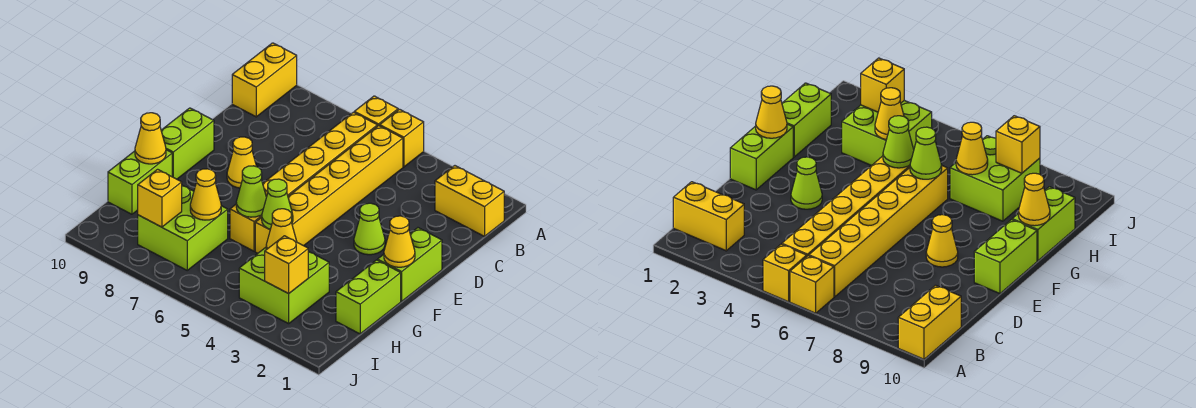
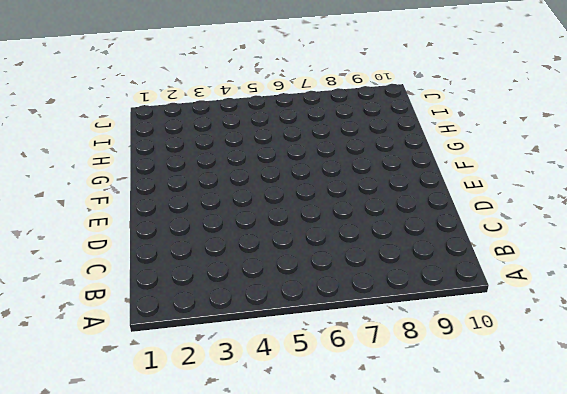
none -> yellow 1x1 brick [380,109,424,167]
none -> yellow 1x1 brick [354,96,398,126]
none -> yellow 1x2 brick [232,43,297,117]

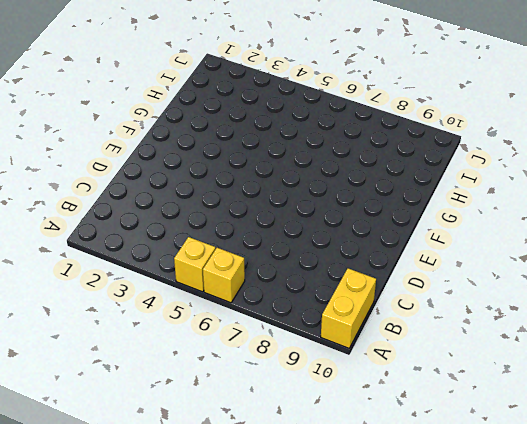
none -> yellow 1x2 brick [435,166,504,236]
none -> yellow 1x6 brick [255,126,403,253]
none -> yellow 1x6 brick [230,112,377,251]

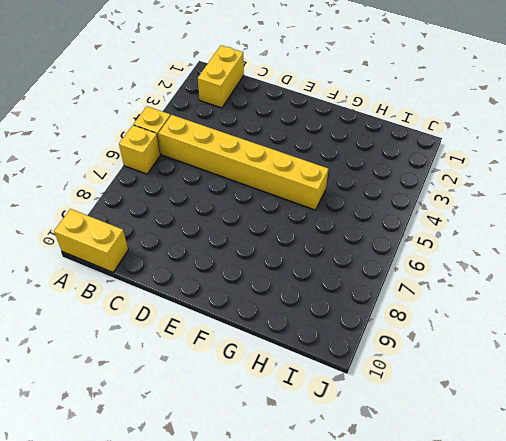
none -> yellow 1x6 brick [230,112,377,251]
none -> lime 1x2 brick [378,228,442,301]
none -> lime 1x1 cone [354,203,385,255]

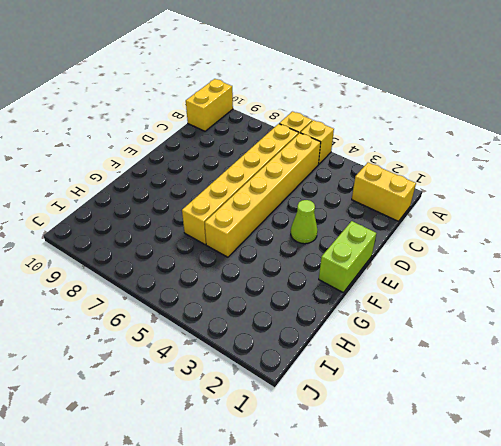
none -> yellow 1x1 cone [227,137,257,188]
none -> lime 1x2 brick [161,108,214,179]
none -> lime 1x2 brick [336,260,401,334]

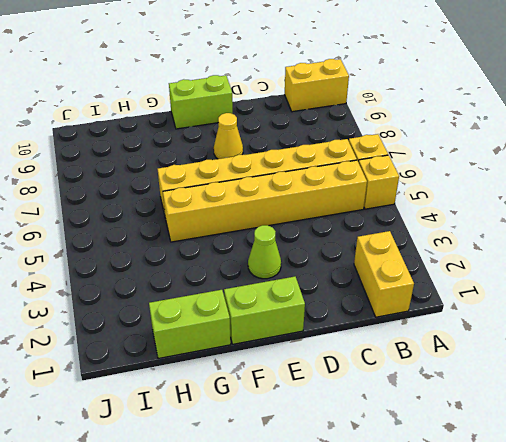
none -> lime 1x2 brick [108,150,172,214]
none -> lime 2x2 brick [239,247,329,324]
none -> lime 2x2 brick [138,186,228,270]

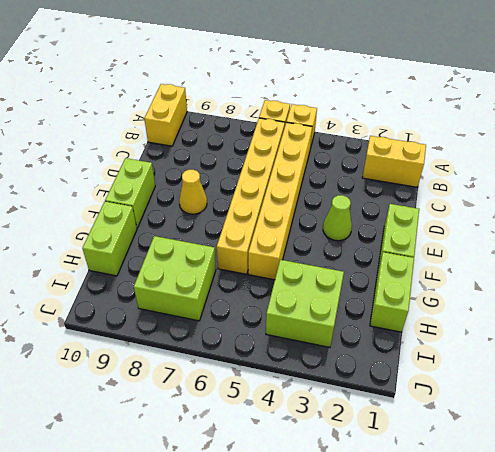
none -> yellow 1x1 cone [384,216,415,267]
none -> lime 1x1 cone [262,179,293,229]
none -> lime 1x1 cone [236,166,266,217]

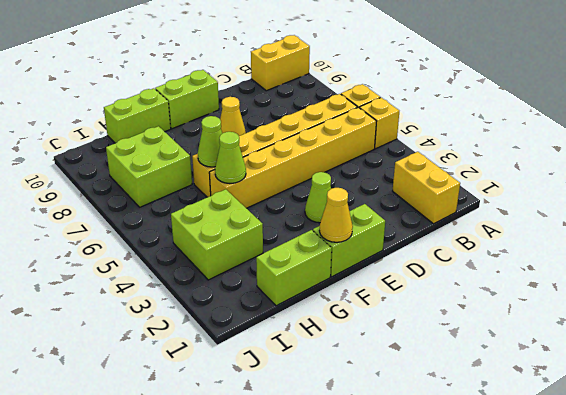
none -> yellow 1x1 cone [135,113,166,164]
none -> yellow 1x1 cone [266,209,297,250]
none -> yellow 1x1 cone [190,169,221,220]

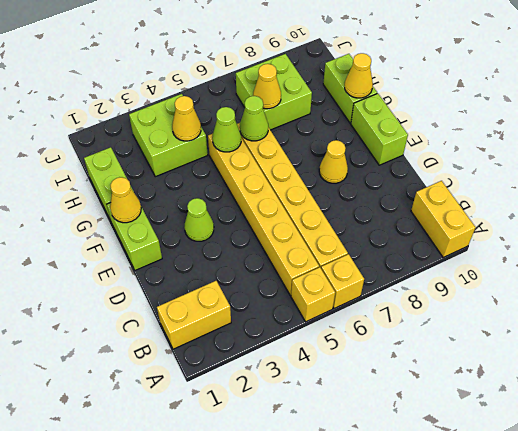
none -> yellow 1x1 brick [265,236,308,294]
none -> yellow 1x1 brick [138,169,182,227]

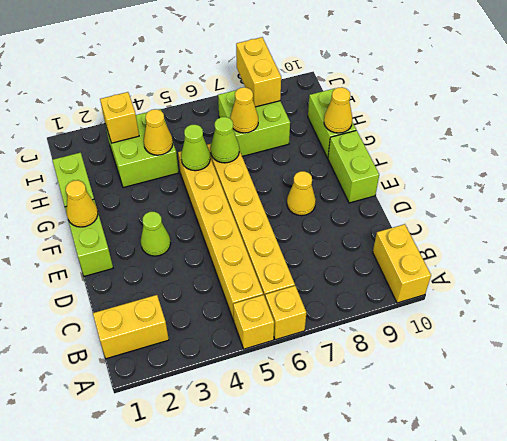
yellow 1x2 brick [236,37,281,107] -> yellow 1x1 brick [138,169,182,227]

